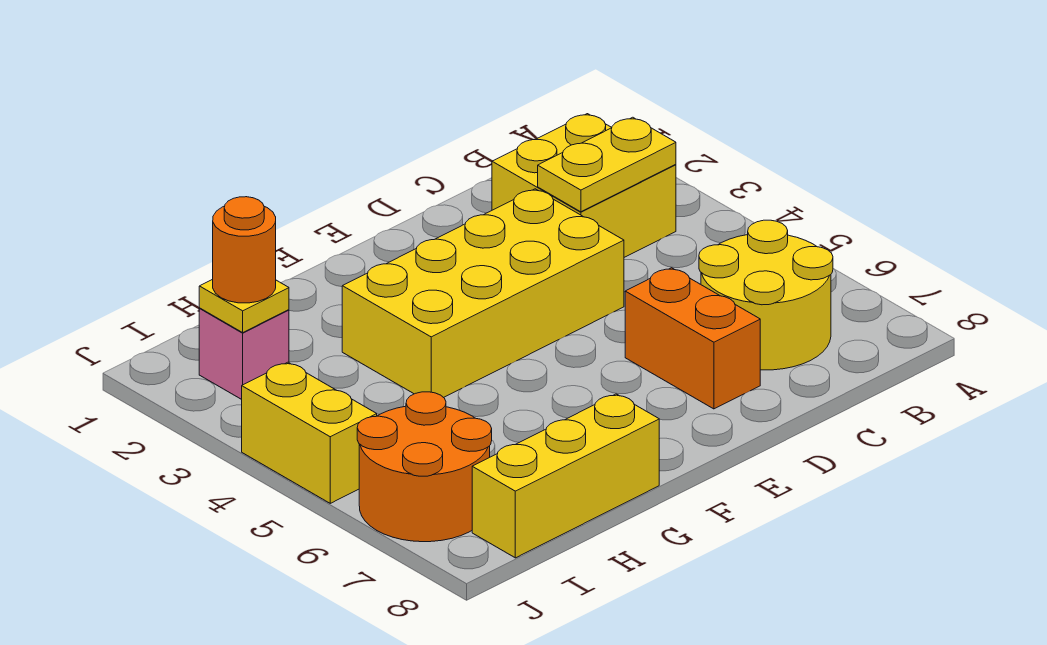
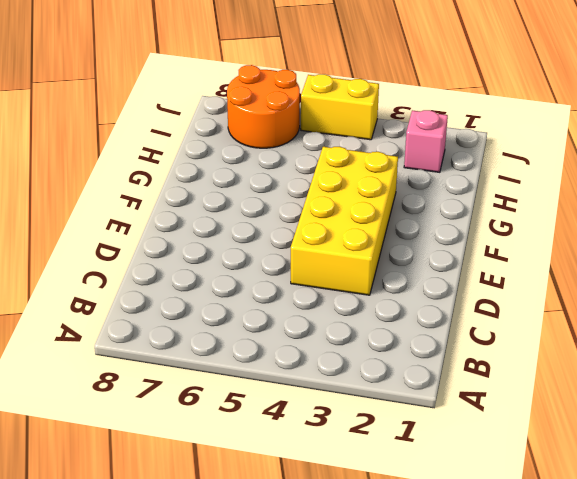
none -> yellow 2x2 brick [492,114,676,257]
none -> yellow 2x2 round brick [699,220,833,370]

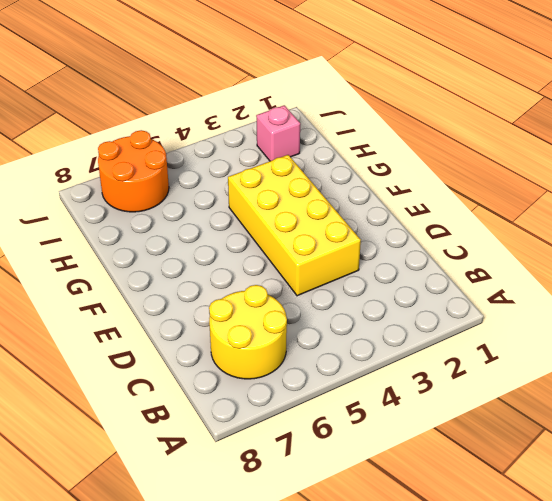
none -> yellow 2x2 brick [492,114,676,257]
none -> orange 1x2 brick [625,268,760,409]

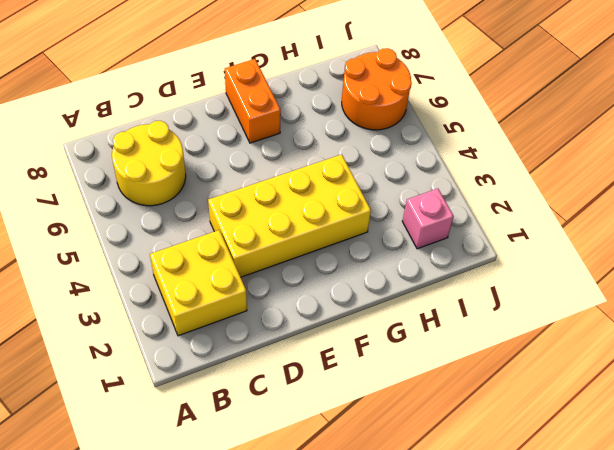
orange 1x2 brick [225,59,281,143] -> orange 1x2 brick moved to [625,268,760,409]
none -> yellow 1x3 brick [472,394,659,558]
none -> yellow 1x2 brick [242,362,377,503]

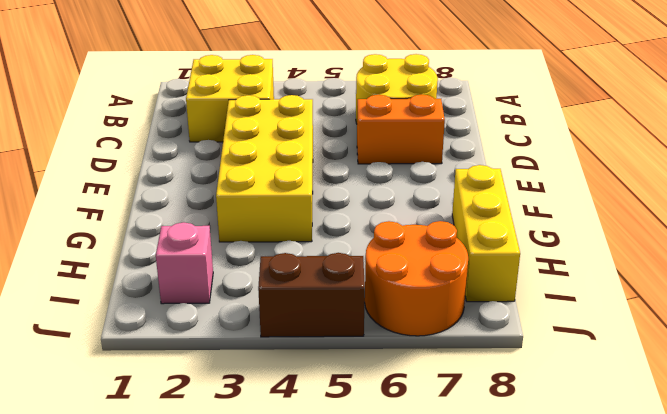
brown 1x2 brick [258,253,365,337] -> yellow 1x2 brick [242,362,377,503]
none -> yellow 1x2 plate [538,117,676,212]
none -> yellow 1x1 plate [199,279,289,332]

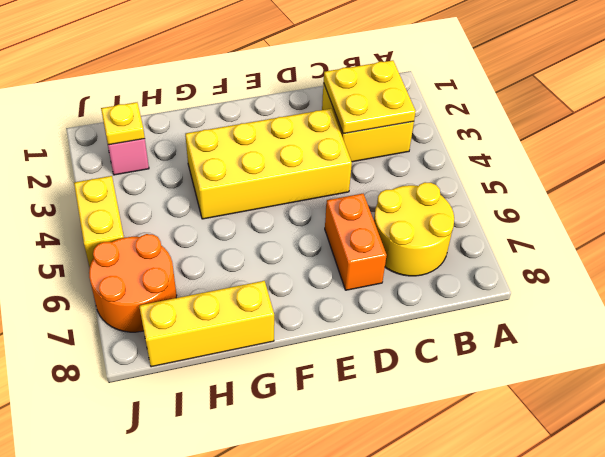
yellow 2x2 plate [324,60,416,134] -> yellow 1x2 plate [538,117,676,212]
none -> orange 1x1 round brick [213,197,276,303]

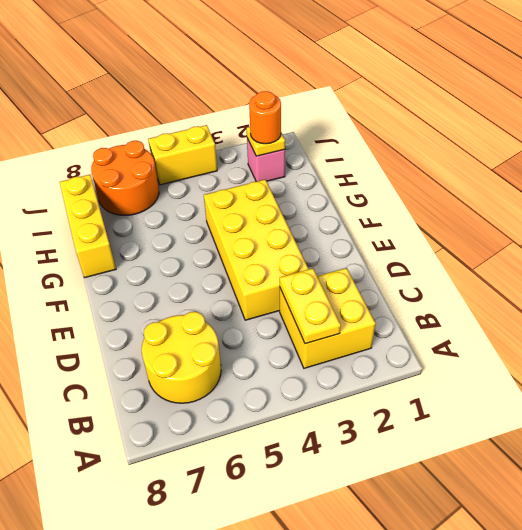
none -> orange 1x2 brick [625,268,760,409]

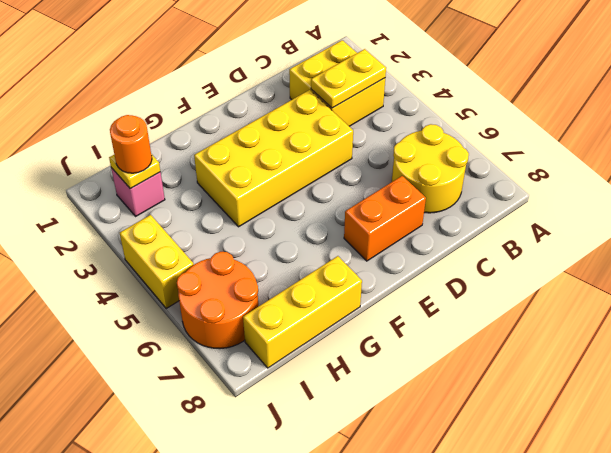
orange 1x2 brick [344,176,426,261] -> orange 1x2 brick turned to [625,268,760,409]

